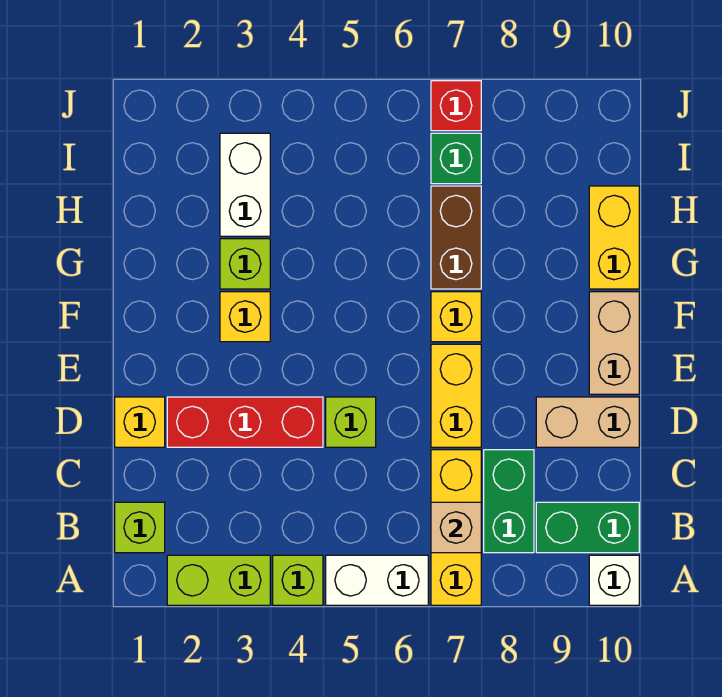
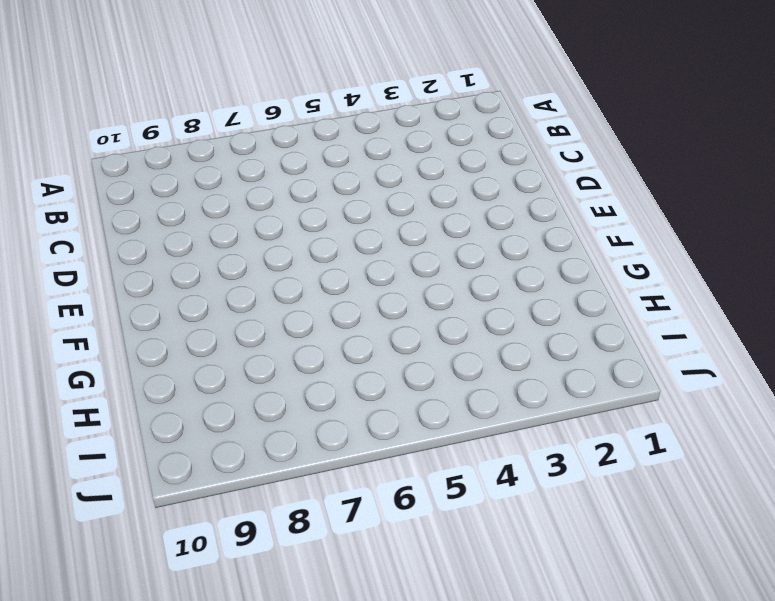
none -> lime 1x2 brick [167,555,270,605]
none -> lime 1x1 brick [273,555,323,605]
none -> white 1x2 brick [326,555,428,605]

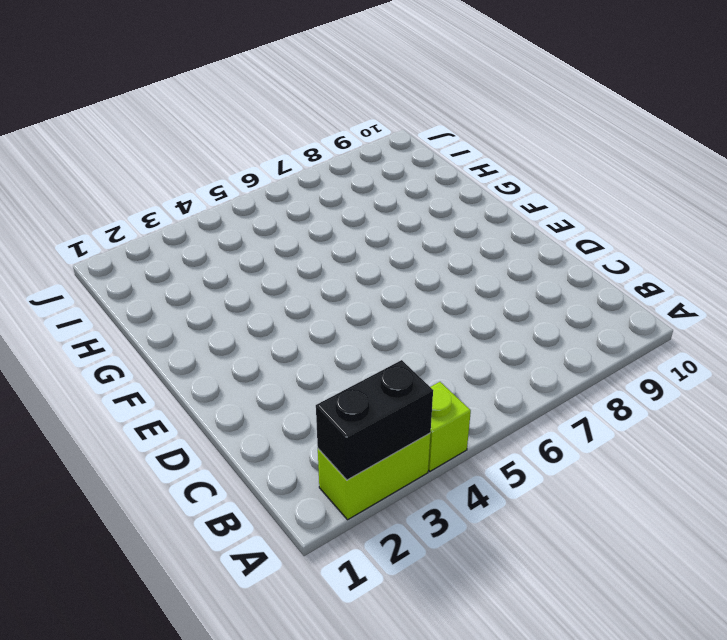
black 1x2 brick [316,360,433,480] -> none
none -> white 1x2 brick [326,555,428,605]
none -> yellow 1x3 brick [431,450,481,605]
none -> white 1x1 brick [589,555,639,605]

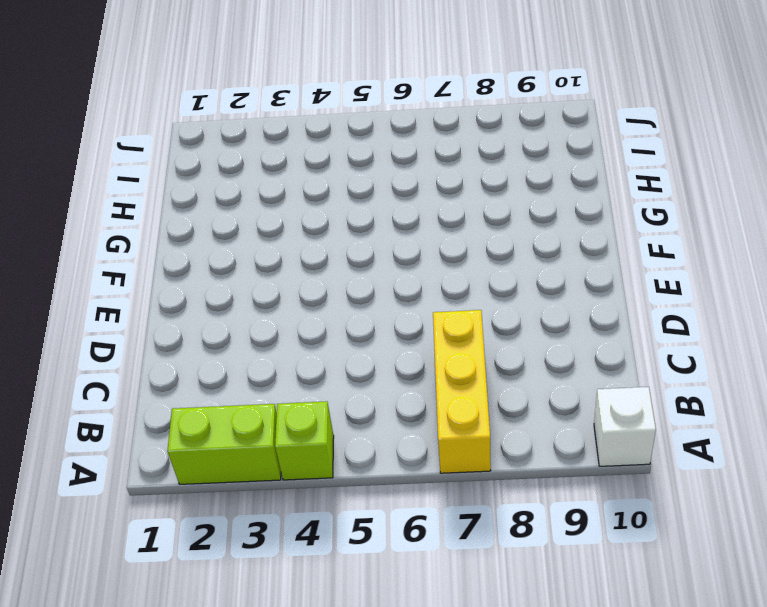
none -> white 1x2 brick [326,555,428,605]
none -> lime 1x1 brick [115,502,165,553]
none -> green 1x2 brick [484,450,534,553]

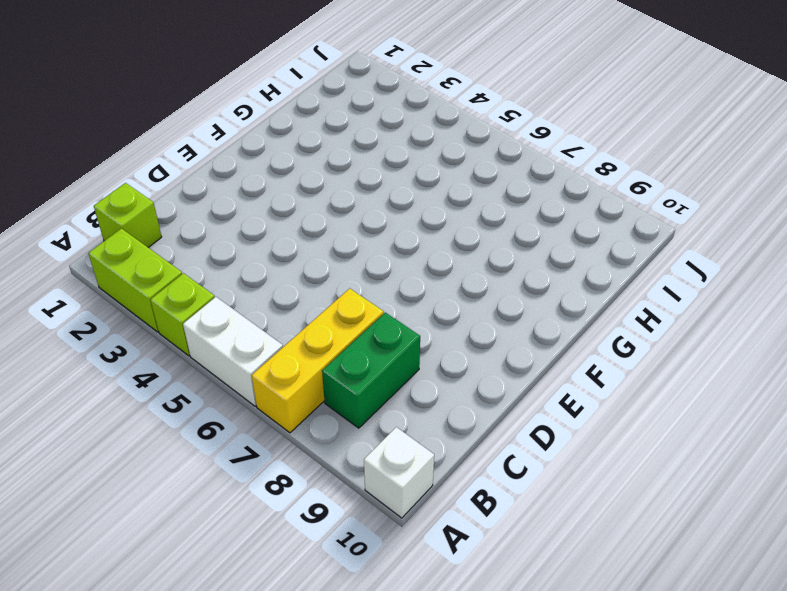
none -> green 1x2 brick [536,502,639,553]
none -> yellow 1x1 brick [115,397,165,447]
none -> red 1x3 brick [167,397,323,447]

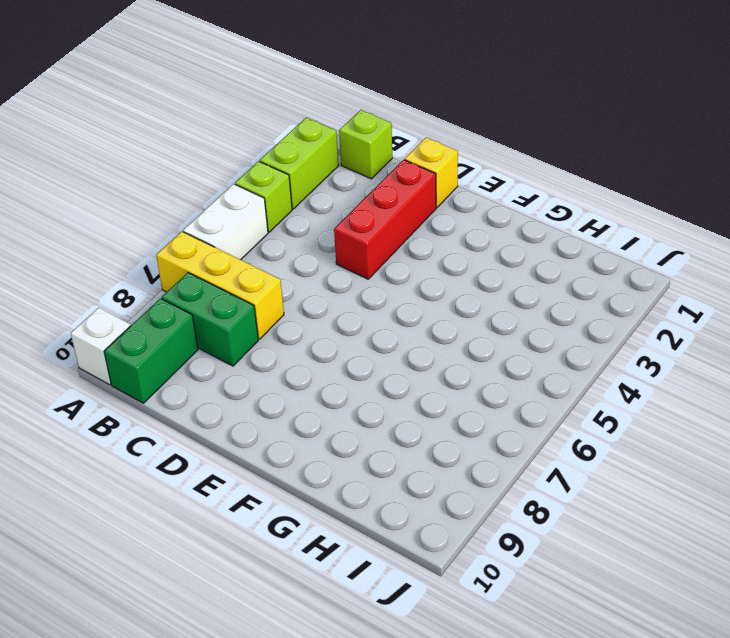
none -> lime 1x1 brick [326,397,376,447]
none -> yellow 1x2 brick [431,344,481,447]
none -> tan 1x2 brick [536,397,639,447]

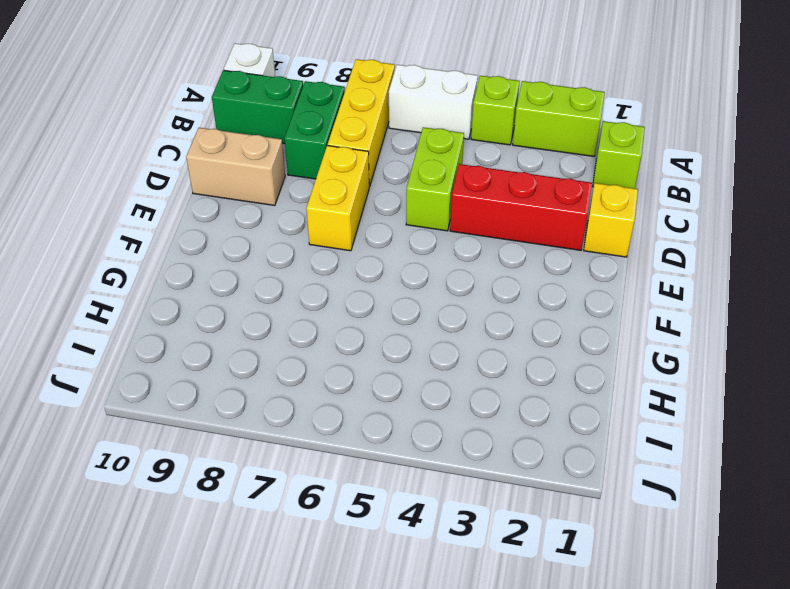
lime 1x2 brick [406,127,464,231] -> lime 1x1 brick [326,397,376,447]
none -> tan 1x2 brick [589,292,639,394]
none -> yellow 1x1 brick [220,292,270,342]
none -> yellow 1x1 brick [431,292,481,342]

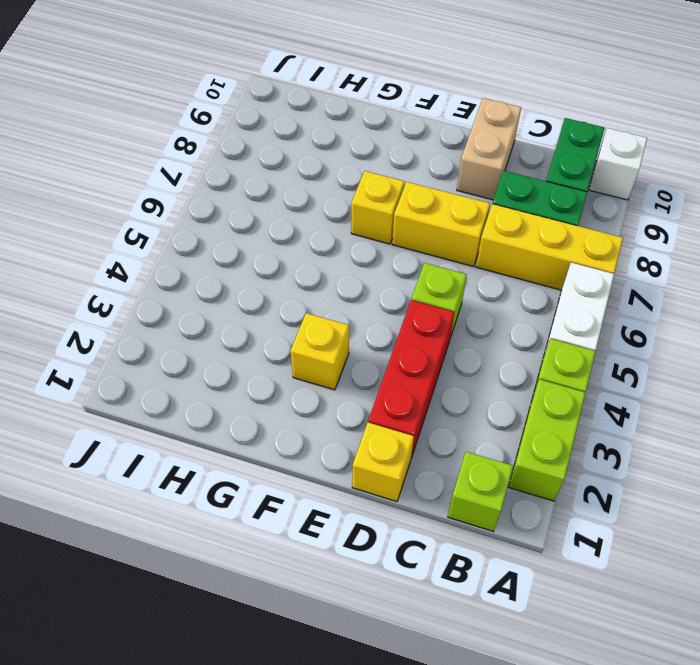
none -> tan 1x2 brick [589,292,639,394]
none -> lime 1x1 brick [220,239,270,289]
none -> brown 1x2 brick [431,186,481,289]

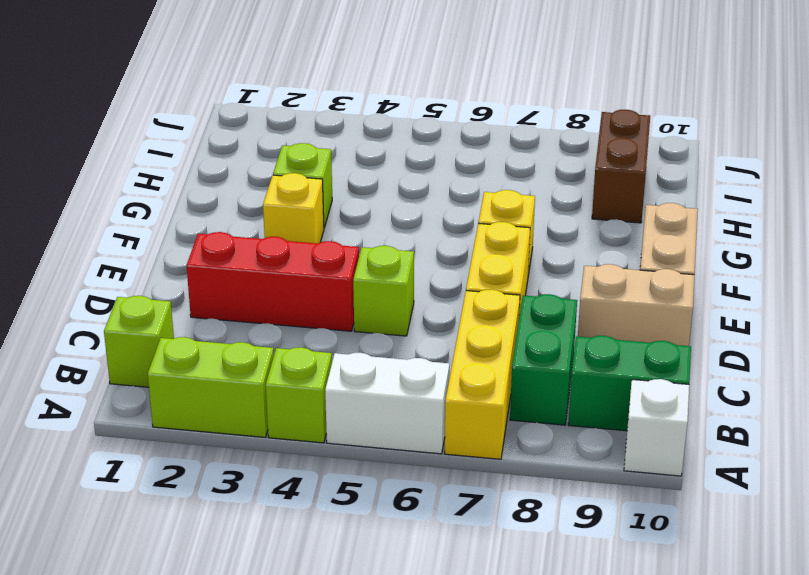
brown 1x2 brick [592,110,650,223] -> brown 1x2 brick moved to [431,186,481,289]
none -> yellow 1x1 brick [115,397,165,447]
none -> yellow 1x2 brick [589,186,639,289]
none -> white 1x2 brick [220,133,270,236]

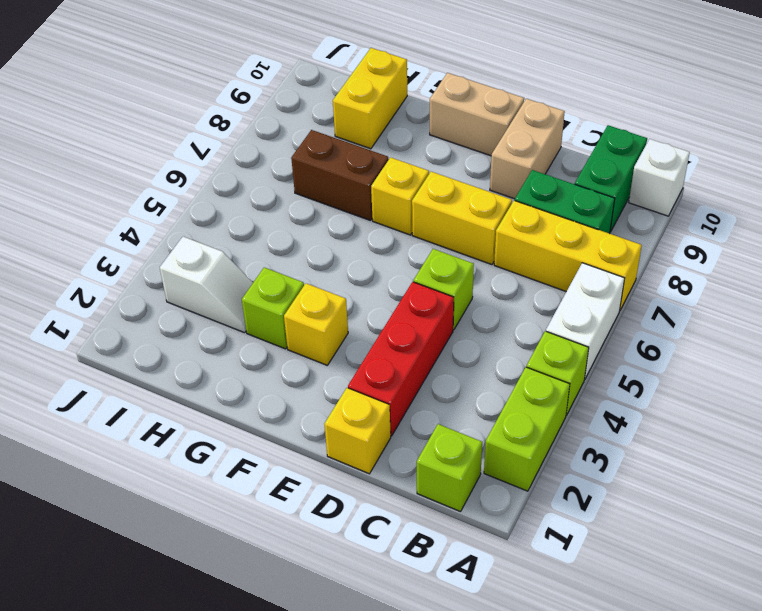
white 1x2 slope [160,237,253,333] -> white 1x2 brick [220,133,270,236]
yellow 1x2 brick [333,48,407,149] -> yellow 1x2 brick turned to [589,186,639,289]
none -> green 1x1 brick [431,133,481,184]
none -> red 1x1 brick [431,81,481,131]
none -> tan 1x1 brick [431,502,481,553]

